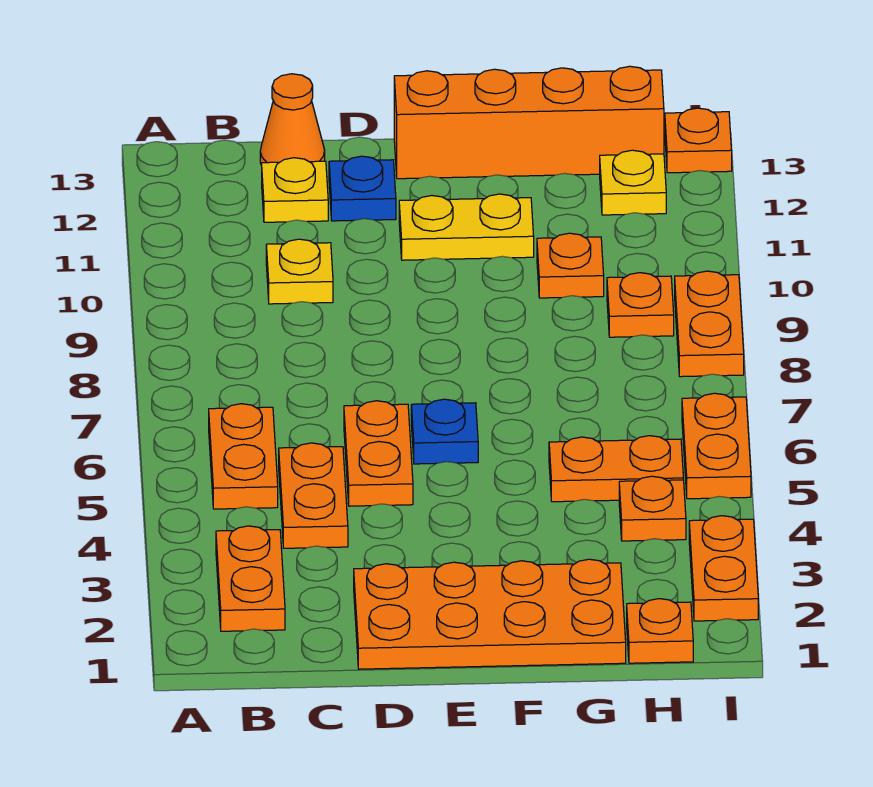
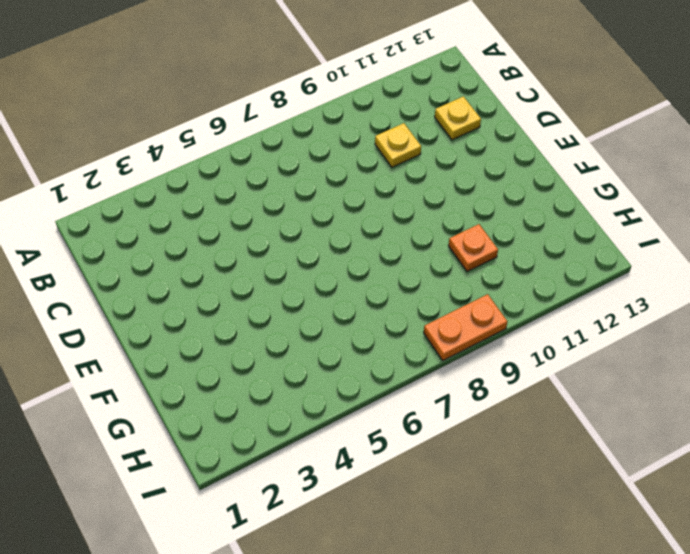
none -> orange 1x2 plate [216,526,285,631]
none -> orange 1x2 plate [209,404,278,509]
none -> orange 1x2 plate [279,443,348,548]

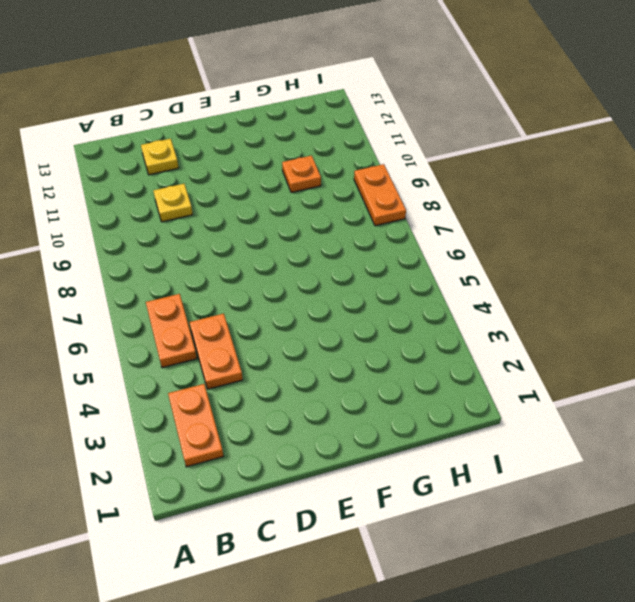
none -> orange 1x1 cone [260,74,325,166]
none -> orange 2x4 plate [354,559,626,669]
none -> orange 1x2 plate [344,401,413,506]

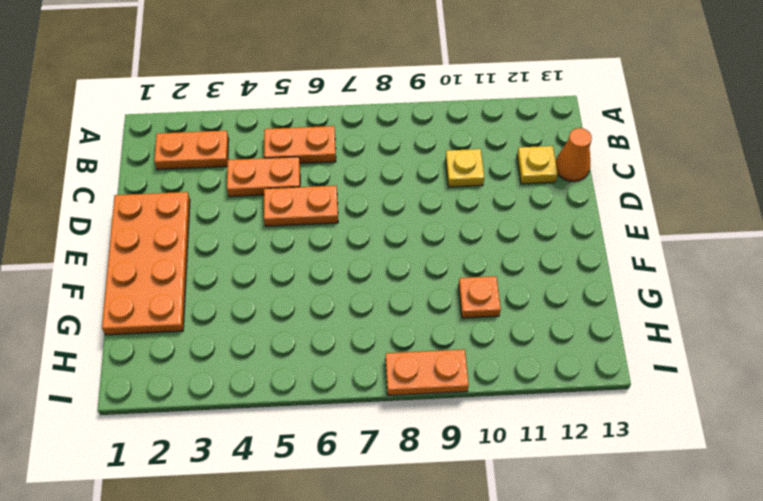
none -> blue 1x1 plate [329,156,396,221]
none -> blue 1x1 plate [411,399,478,464]
none -> yellow 1x2 plate [399,194,534,260]

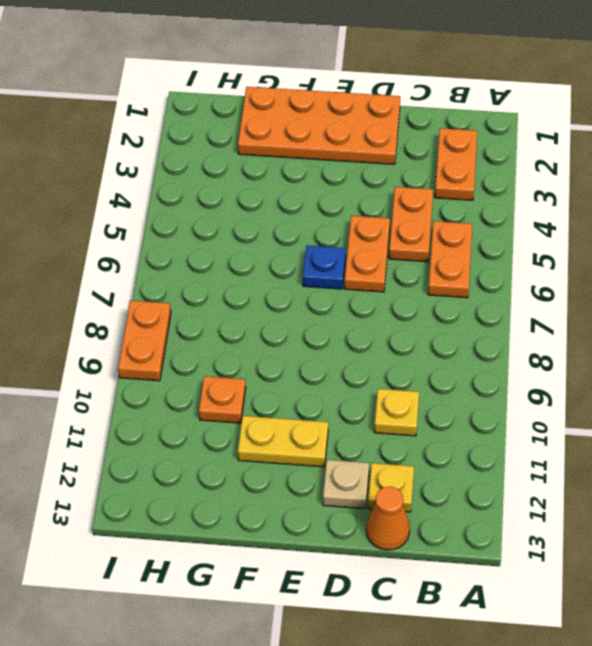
tan 1x1 plate [323,460,369,509] -> blue 1x1 plate [329,156,396,221]
none -> orange 1x4 brick [394,66,664,179]
none -> orange 1x2 plate [549,436,683,502]
none -> orange 1x1 plate [627,599,693,663]

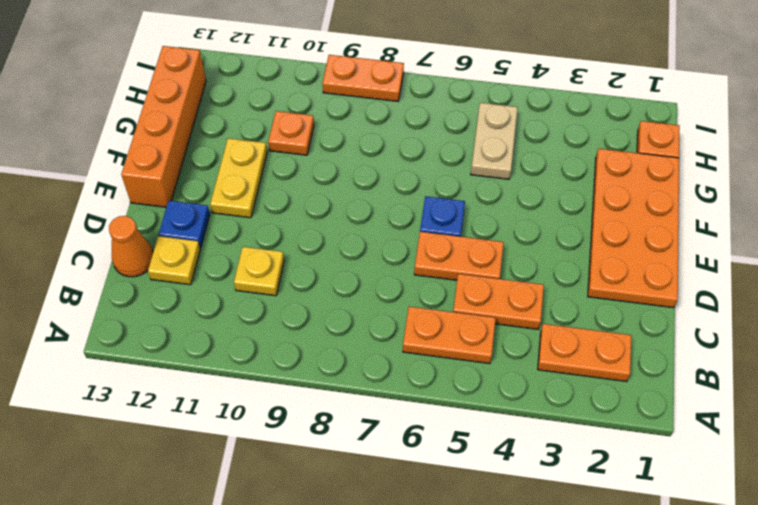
tan 1x2 plate [471,103,518,179] -> orange 1x2 plate [549,436,683,502]
none -> orange 1x1 plate [619,476,686,541]
none -> orange 1x1 plate [607,273,674,337]
none -> yellow 1x1 plate [600,150,666,215]

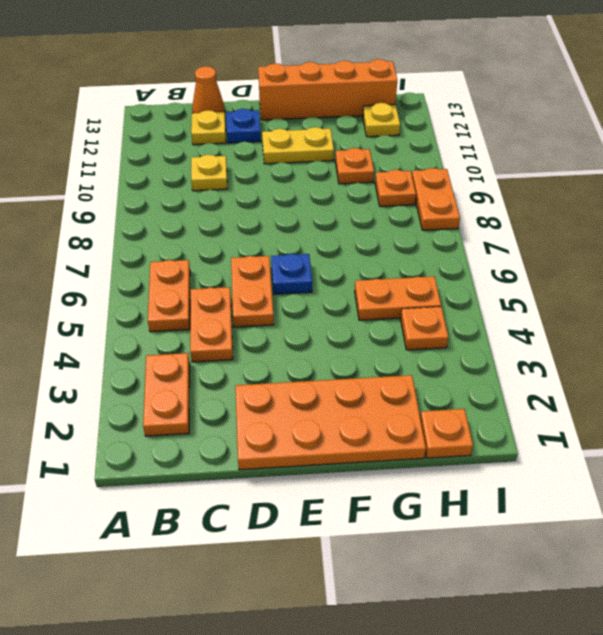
none -> orange 1x2 plate [689,516,758,621]
none -> orange 1x2 plate [682,393,751,499]
none -> orange 1x1 plate [665,108,732,173]

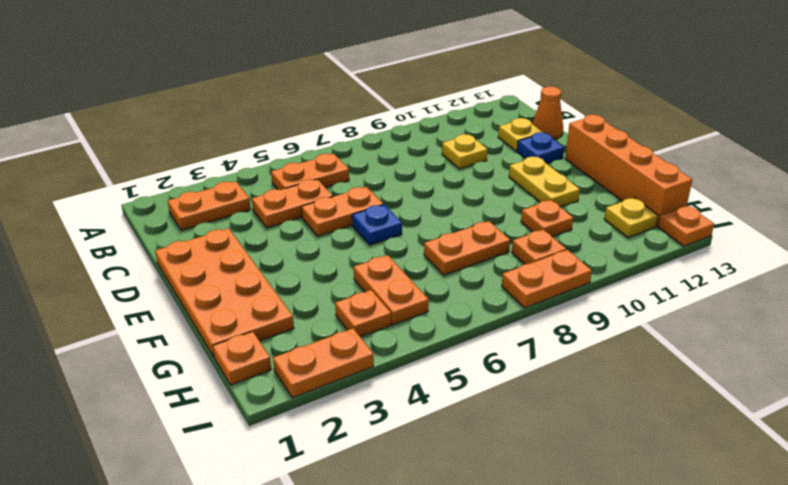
orange 1x2 plate [424,221,510,275] -> orange 1x2 plate moved to [682,393,751,499]

